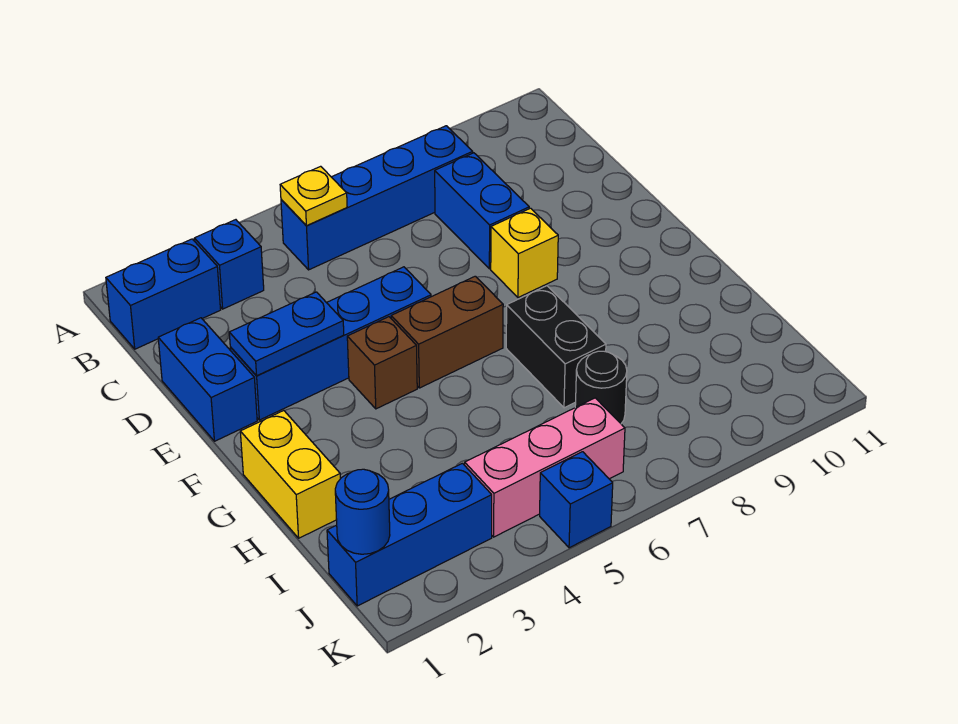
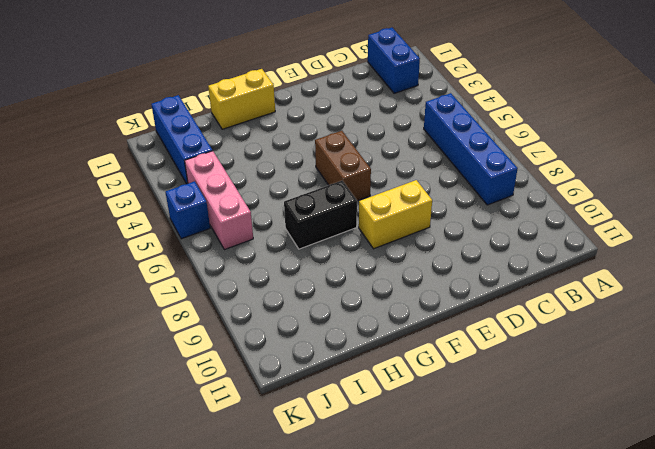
yellow 1x2 brick [359,180,432,249] -> yellow 1x1 brick [491,208,558,297]
none -> blue 1x1 brick [194,220,264,309]
none -> blue 1x2 brick [435,153,529,269]
none -> blue 1x2 brick [158,318,257,441]

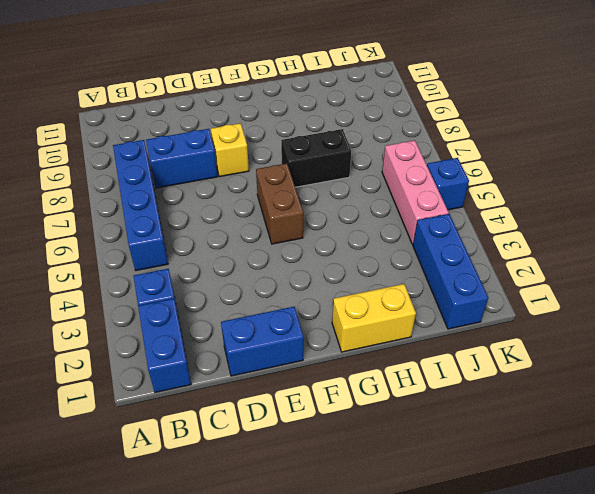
none -> blue 1x4 brick [230,267,431,420]
none -> brown 1x1 brick [347,317,417,409]
none -> black 1x1 round brick [575,351,627,423]

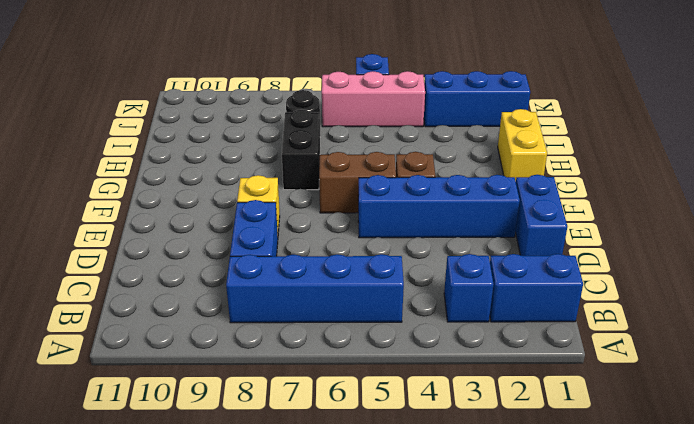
none -> yellow 1x1 plate [280,166,347,226]
none -> blue 1x2 plate [229,292,344,376]
none -> blue 1x1 round brick [335,469,390,554]

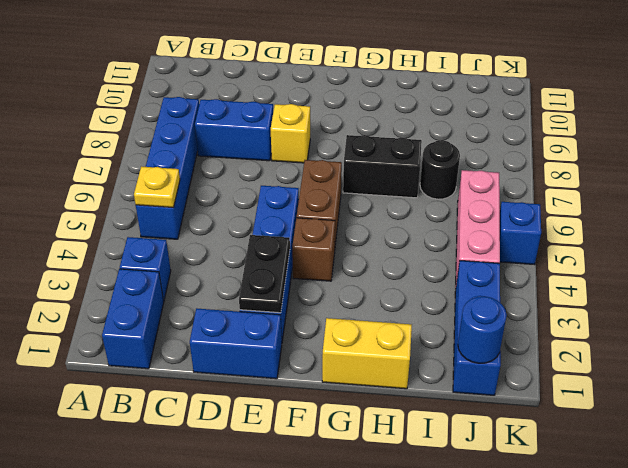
black 1x2 plate [239,235,290,313] -> blue 1x2 plate [229,292,344,376]

